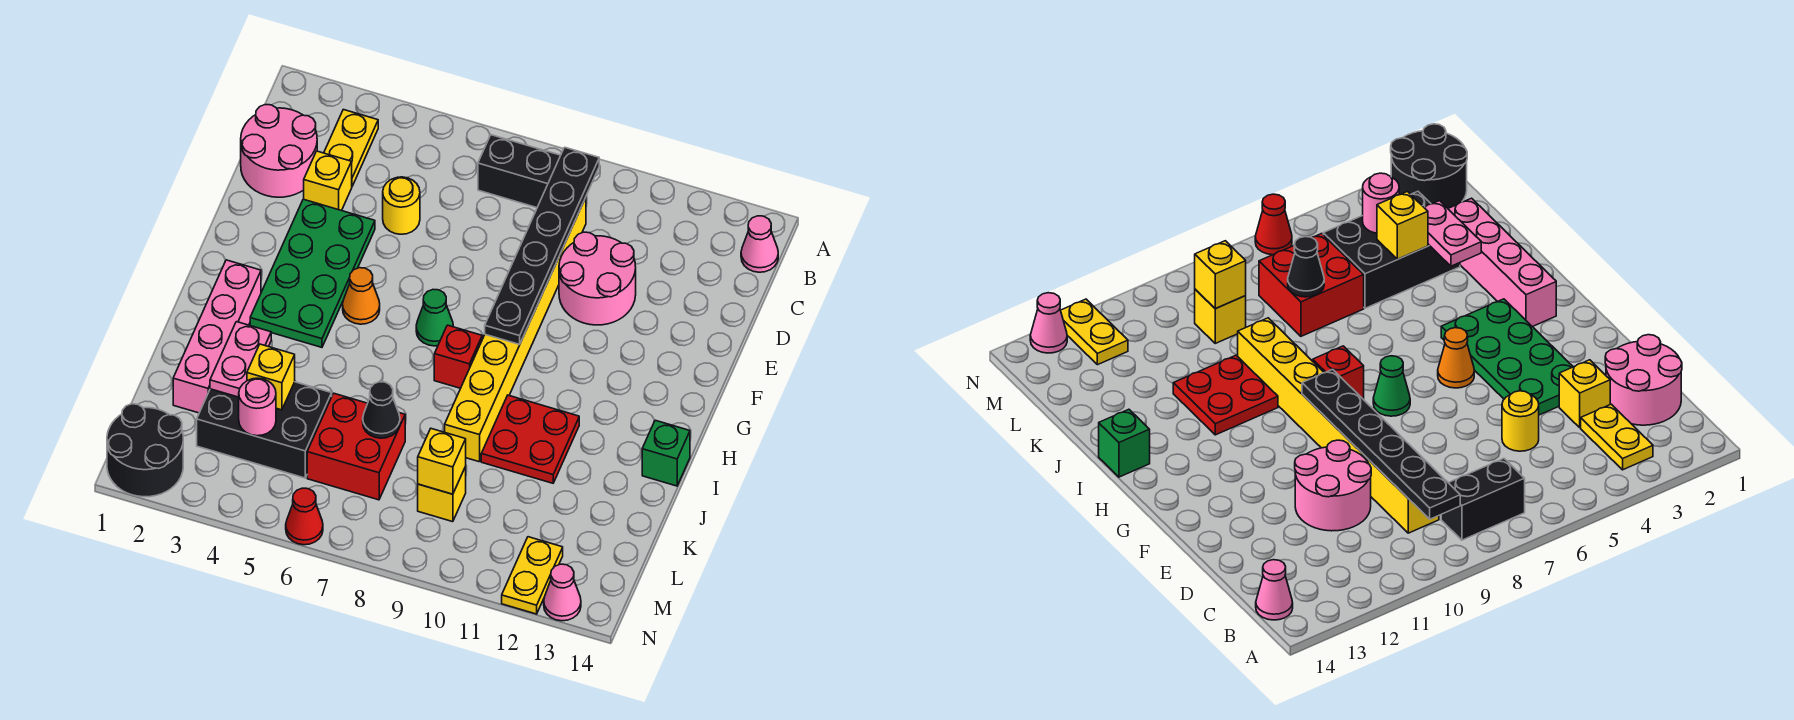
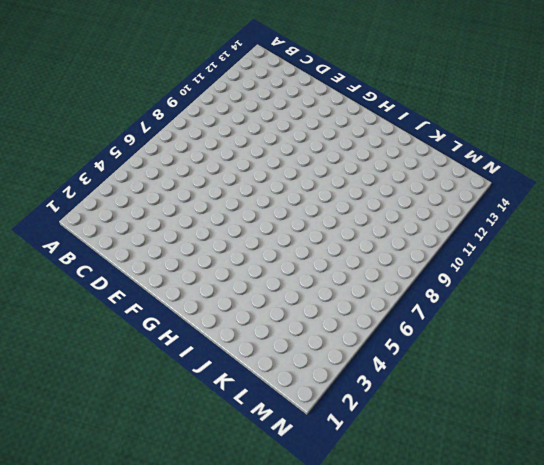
none -> yellow 1x2 plate [324,110,378,186]
none -> black 1x2 brick [478,135,561,208]
none -> pink 1x1 cone [741,216,778,272]

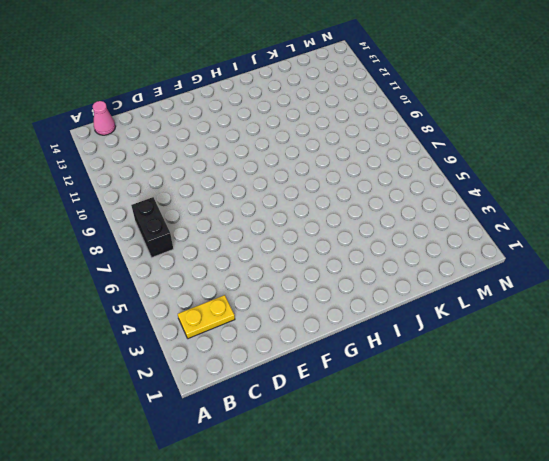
none -> pink 2x2 round brick [241,105,317,197]
none -> yellow 1x8 brick [445,198,586,462]
none -> yellow 1x1 brick [304,151,352,211]

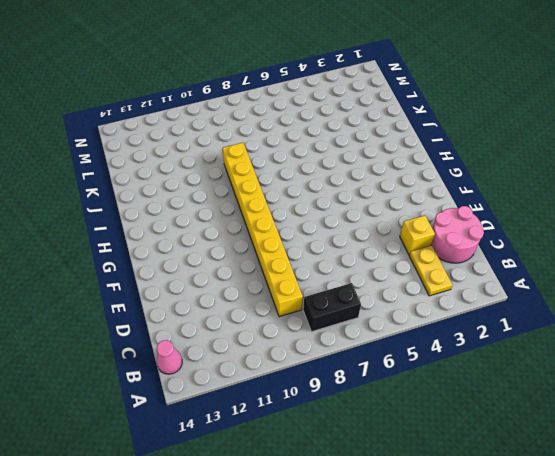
none -> yellow 1x1 round brick [383,177,420,234]
none -> pink 2x2 round brick [559,232,636,325]
none -> green 2x4 plate [250,199,375,347]

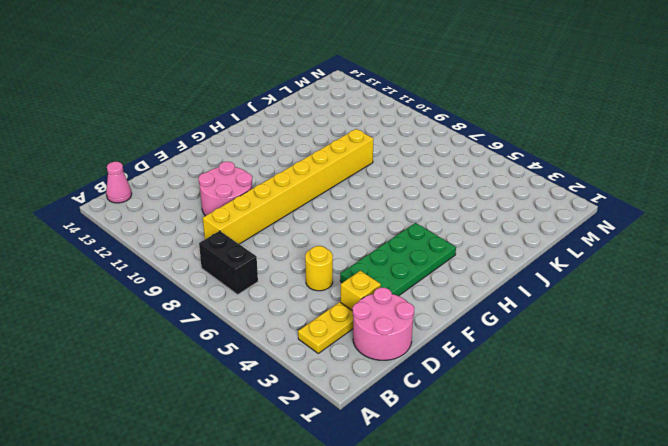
none -> orange 1x1 cone [343,268,380,324]
none -> green 1x1 cone [416,290,453,346]
none -> pink 1x4 brick [173,260,261,413]

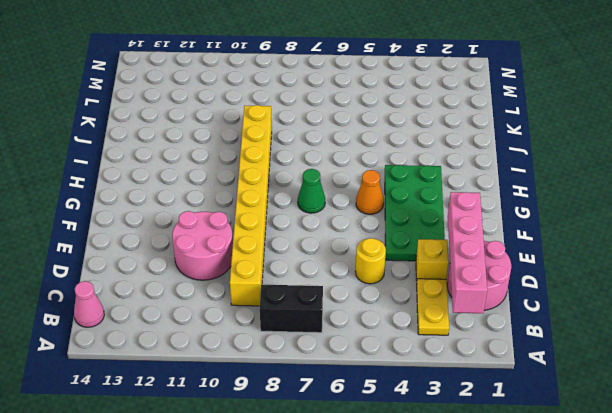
pink 1x4 brick [448,192,487,313] -> pink 1x4 brick moved to [173,260,261,413]
none -> red 1x1 brick [434,325,482,388]
none -> red 2x2 plate [481,395,579,483]
none -> green 1x1 brick [642,420,690,486]

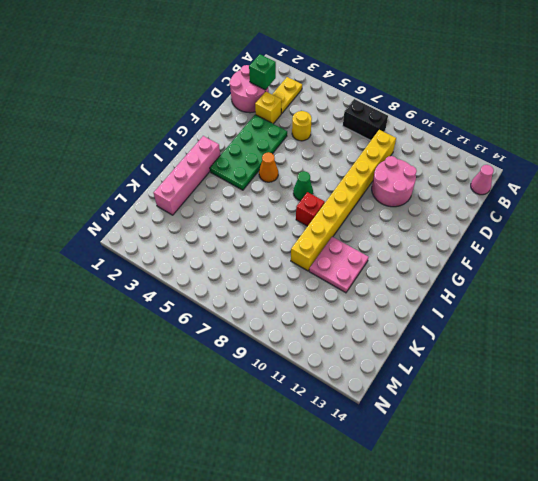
green 1x1 brick [249,54,276,90] -> green 1x1 brick moved to [642,420,690,486]
pink 2x2 plate [309,237,369,293] -> red 2x2 plate [481,395,579,483]
none -> black 2x3 brick [197,382,332,478]
none -> red 2x2 brick [307,393,405,500]
none -> yellow 1x1 brick [418,467,466,522]

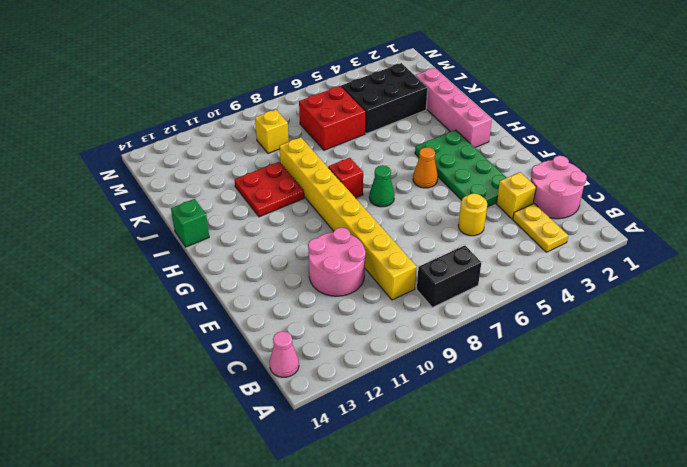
none -> black 2x2 round brick [107,404,183,497]
none -> yellow 1x2 plate [502,537,563,614]
none -> red 1x1 cone [286,488,323,545]

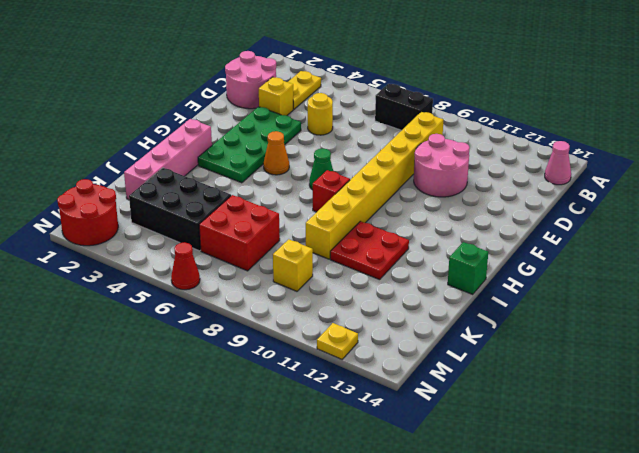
red 2x2 round brick [57,179,118,246] -> black 2x2 round brick [107,404,183,497]
yellow 1x1 plate [317,323,358,359] -> yellow 1x2 plate [502,537,563,614]
none -> pink 1x1 cone [544,564,581,621]
none -> black 1x6 plate [485,147,599,344]
none -> pink 1x2 plate [210,322,271,397]

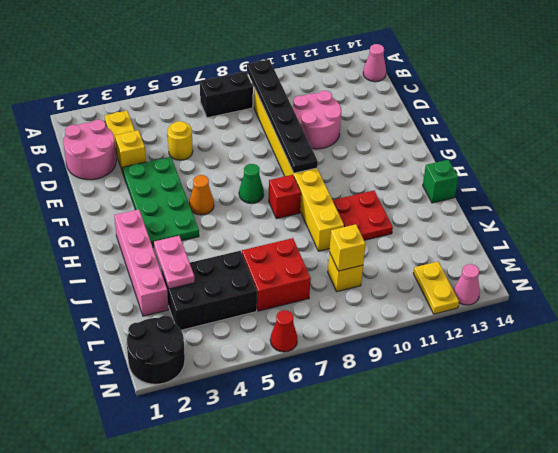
none -> yellow 1x1 brick [247,344,295,410]
none -> black 1x1 cone [363,382,400,438]
none -> pink 1x1 round brick [239,378,276,436]

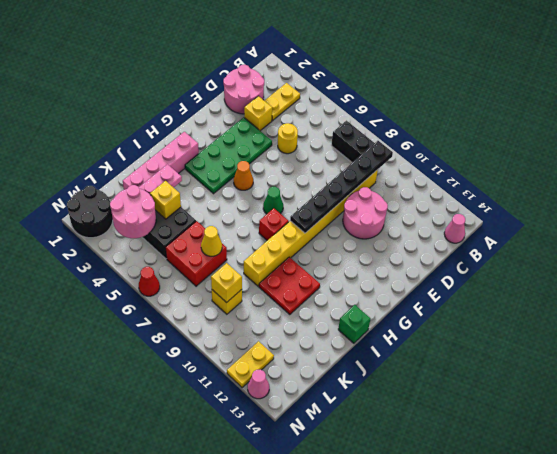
yellow 1x1 cone [201,226,222,256] -> black 1x1 cone [363,382,400,438]
pink 2x2 round brick [110,185,156,238] -> pink 1x1 round brick [239,378,276,436]

